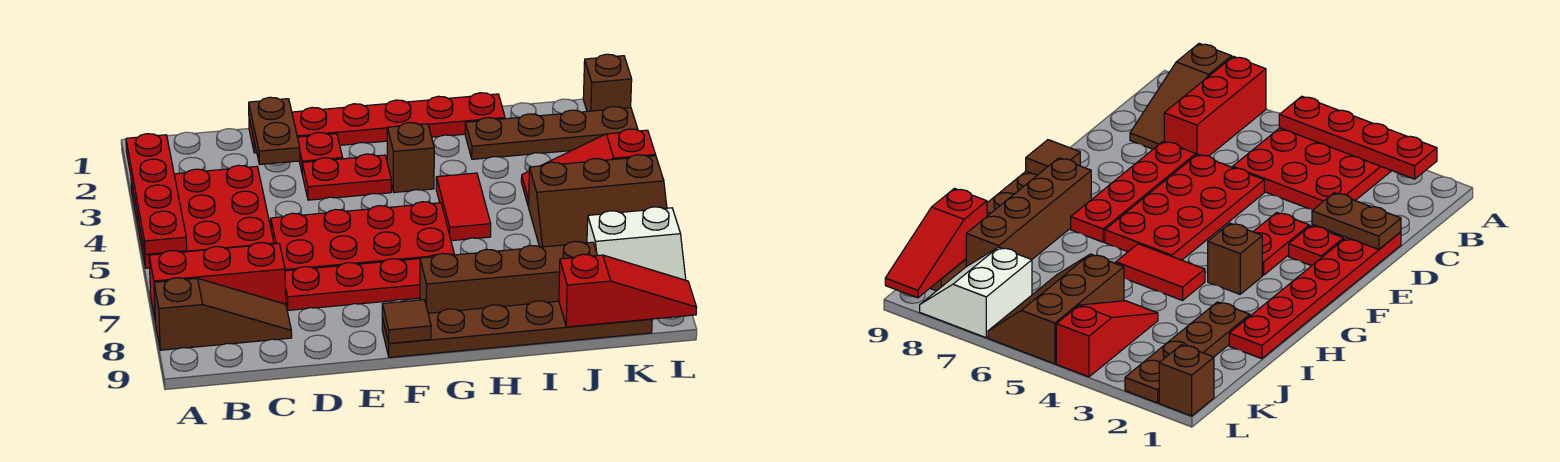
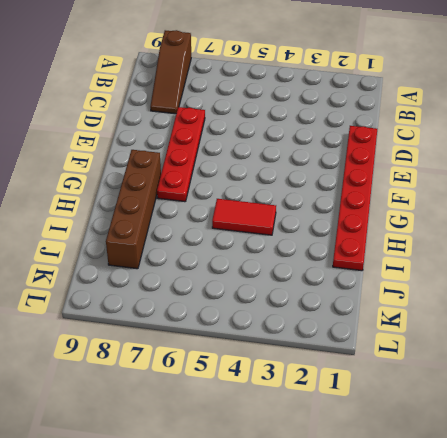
none -> red 3x3 plate [131,165,274,268]
none -> red 1x3 brick [149,243,286,318]
none -> red 2x4 plate [271,202,454,271]

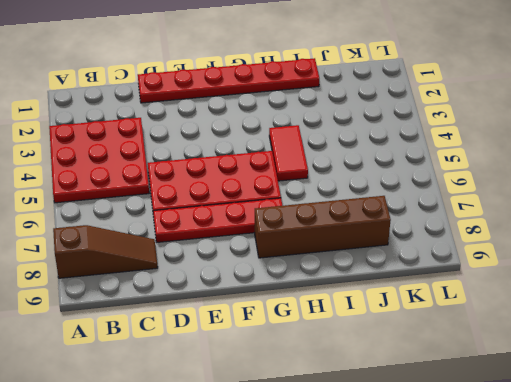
none -> red 1x3 brick [149,243,286,318]
none -> red 1x1 plate [298,133,343,171]
none -> red 1x2 plate [302,154,391,200]

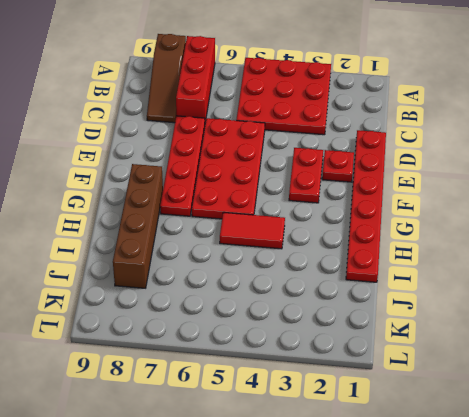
none -> brown 1x6 plate [382,301,652,357]
none -> brown 1x1 brick [387,123,434,192]
none -> brown 1x4 plate [465,107,638,159]

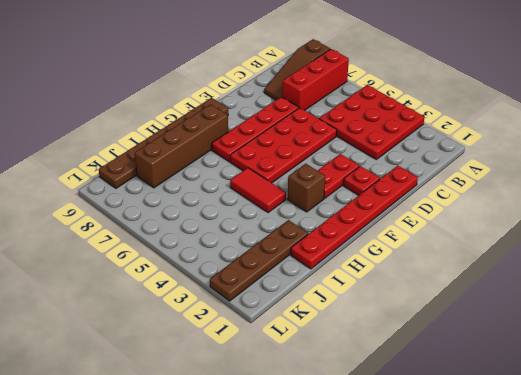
none -> red 1x3 slope [521,129,655,207]
none -> brown 2x3 slope [528,155,667,247]
none -> white 2x2 slope [587,207,686,280]

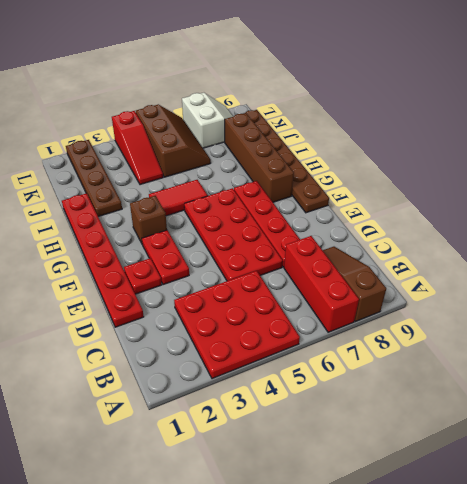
none -> brown 1x1 brick [583,54,632,111]
none -> red 1x4 plate [126,134,187,254]
none -> brown 1x2 plate [249,97,300,164]

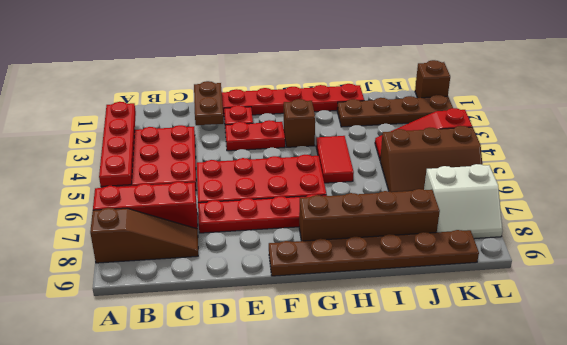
none -> brown 1x1 tile [382,300,431,343]
none -> red 1x3 slope [559,254,697,327]

